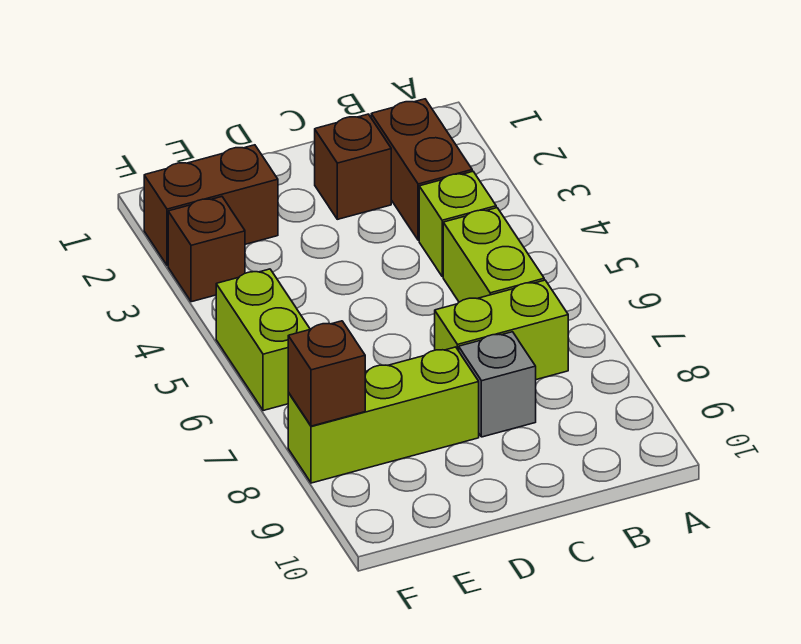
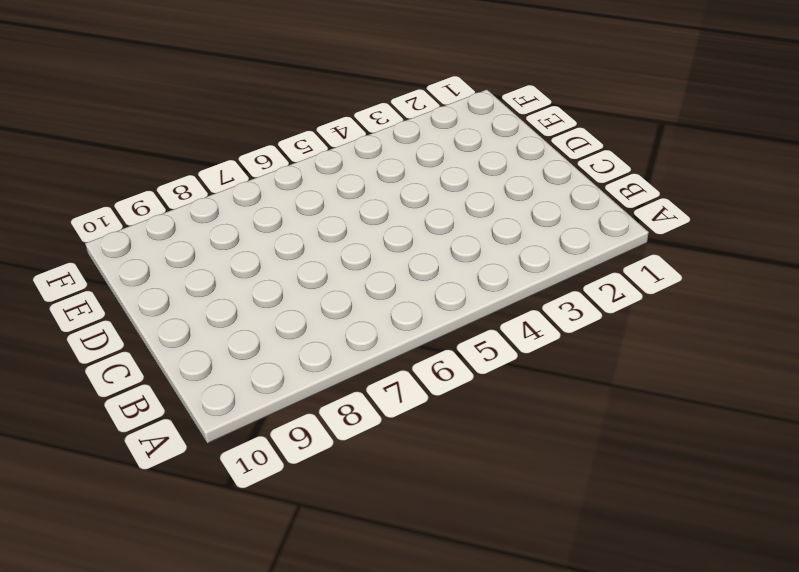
none -> brown 1x2 brick [371,99,472,240]
none -> lime 1x1 brick [419,171,496,277]

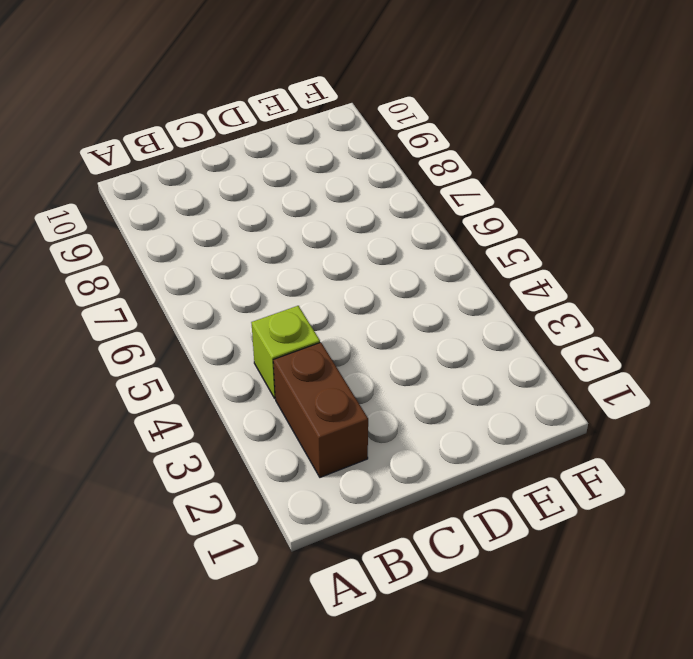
none -> lime 1x2 brick [443,208,544,302]
none -> lime 1x2 brick [435,280,568,380]

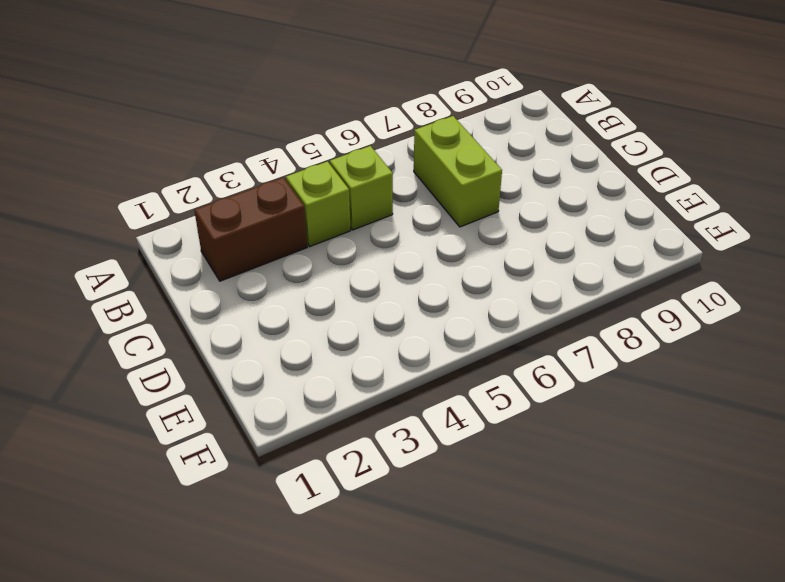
lime 1x1 brick [330,146,393,230] -> lime 1x2 brick [443,208,544,302]
none -> brown 1x1 brick [315,114,391,219]
none -> grey 1x1 brick [459,332,536,437]

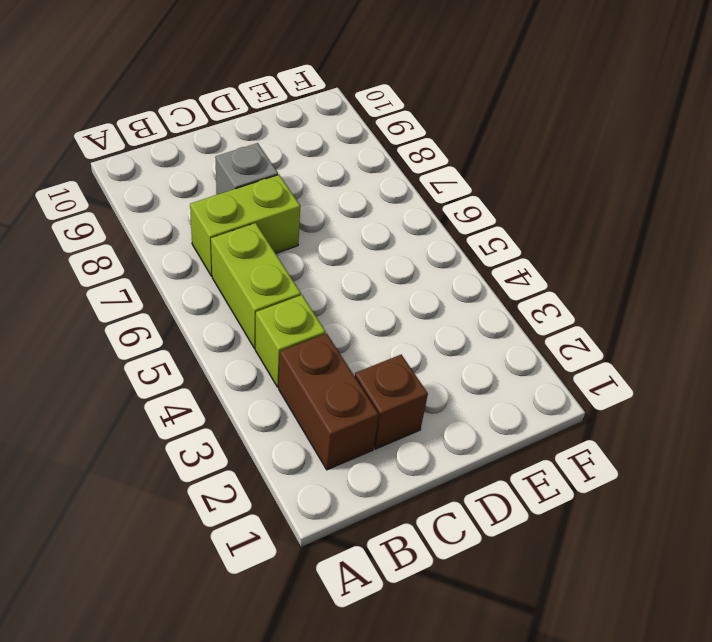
none -> lime 1x3 brick [288,347,479,483]
none -> brown 1x2 brick [144,145,278,265]

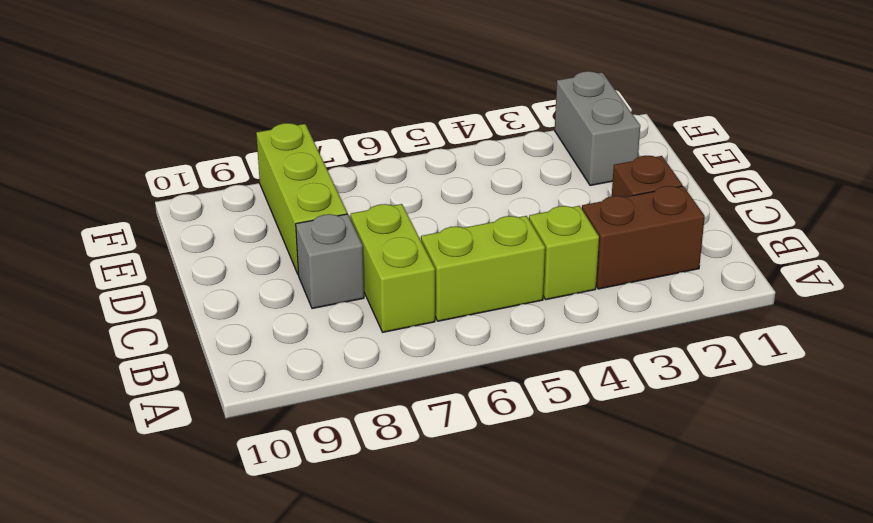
grey 1x2 brick [555,71,640,186] -> brown 1x2 brick [144,145,278,265]
none -> brown 1x1 brick [168,197,245,302]
none -> lime 1x2 brick [216,269,310,411]

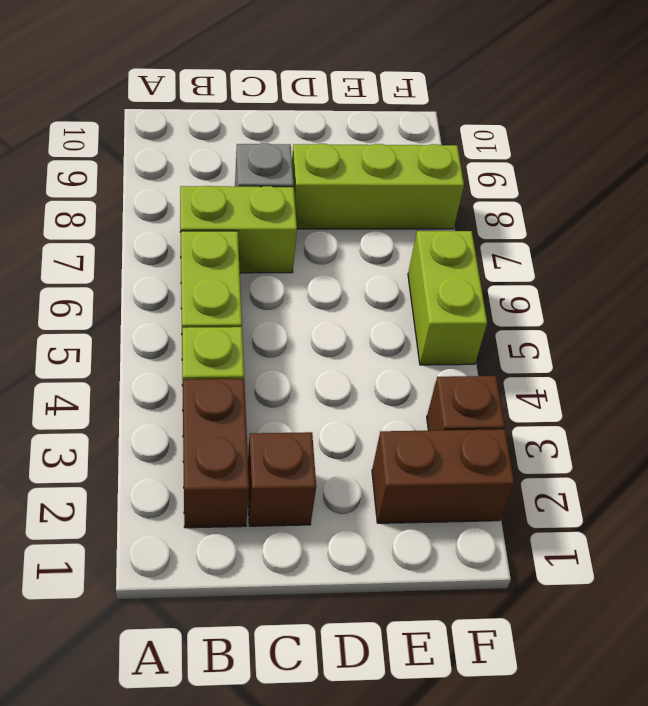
none -> brown 1x1 brick [288,321,365,426]

